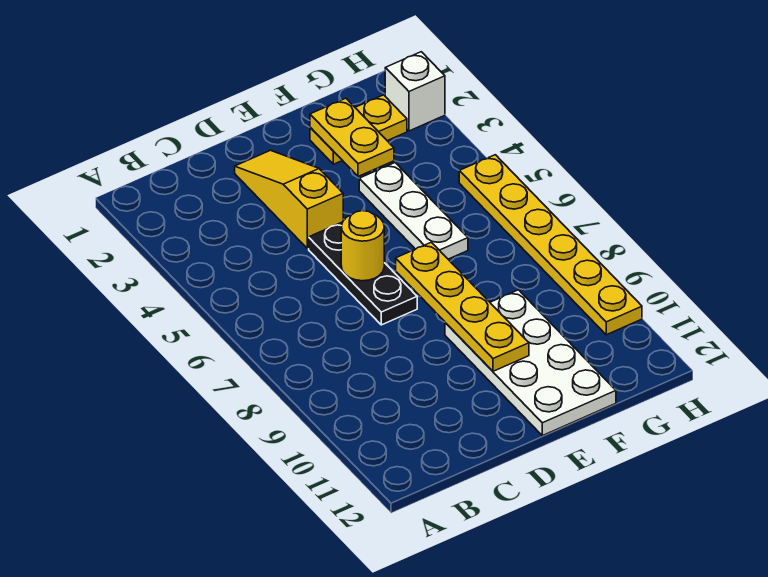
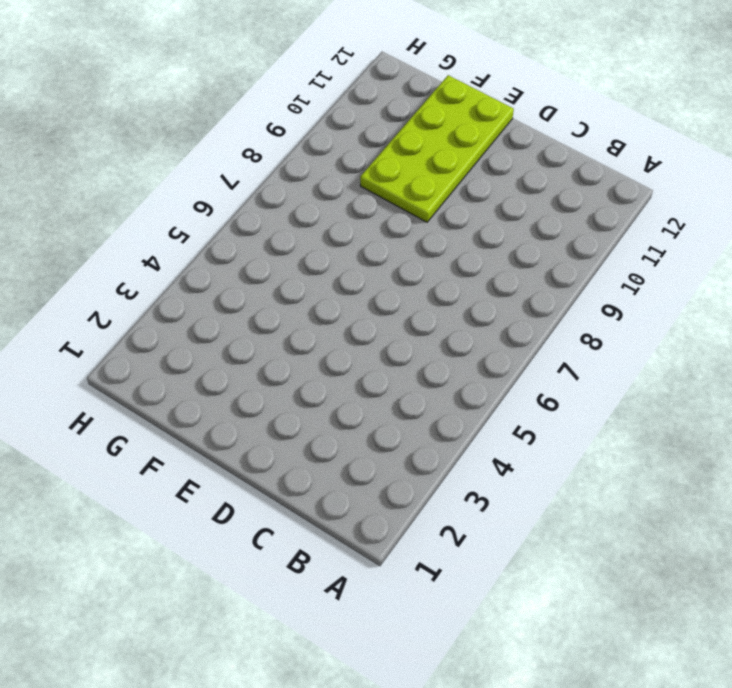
lime 2x4 plate [360,75,514,222] -> white 2x4 plate [445,290,616,436]
none -> yellow 1x3 slope [235,150,343,248]
none -> black 1x3 plate [309,222,417,325]

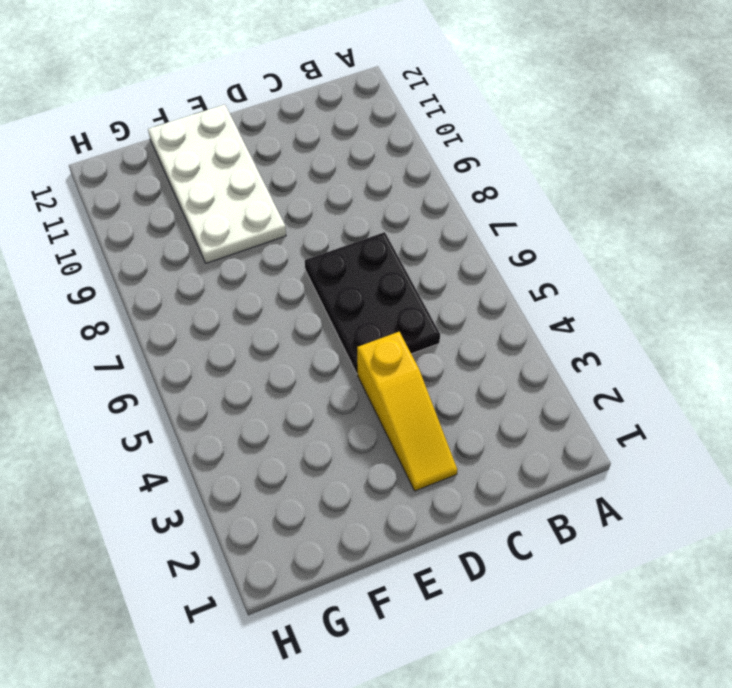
black 2x3 plate [305,232,440,374] -> black 1x3 plate [309,222,417,325]
none -> yellow 1x2 plate [310,95,407,164]
none -> white 1x3 plate [359,163,468,259]

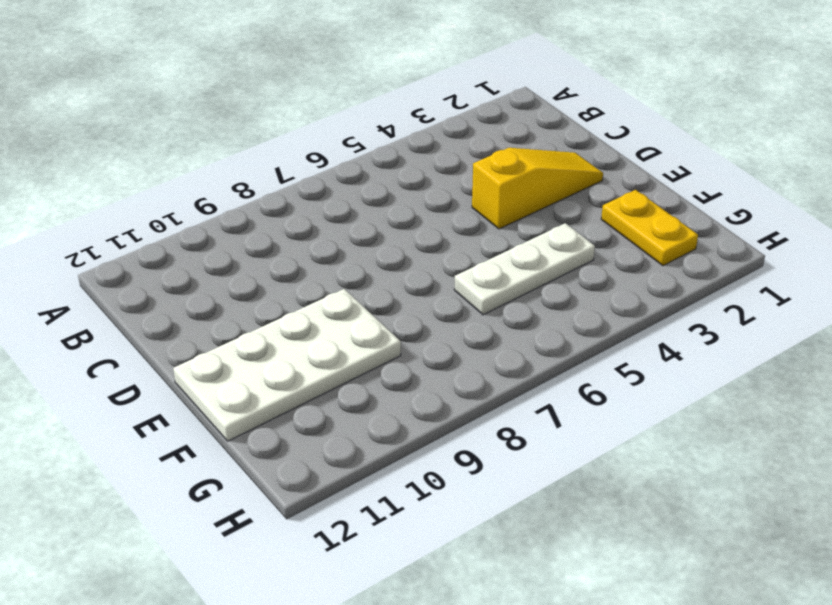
none -> black 1x3 plate [309,222,417,325]
none -> white 1x1 brick [385,52,445,131]

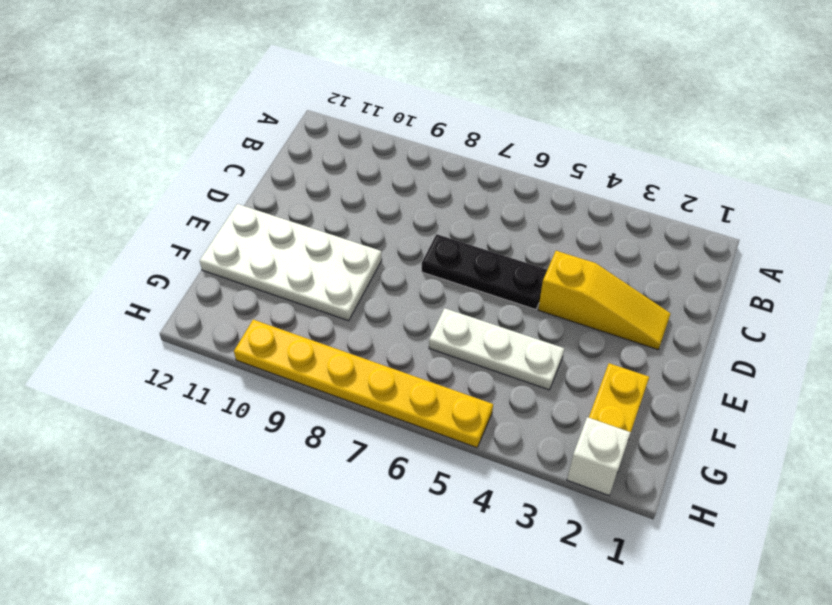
none -> yellow 1x1 round brick [341,211,384,281]
none -> yellow 1x4 plate [396,242,529,371]

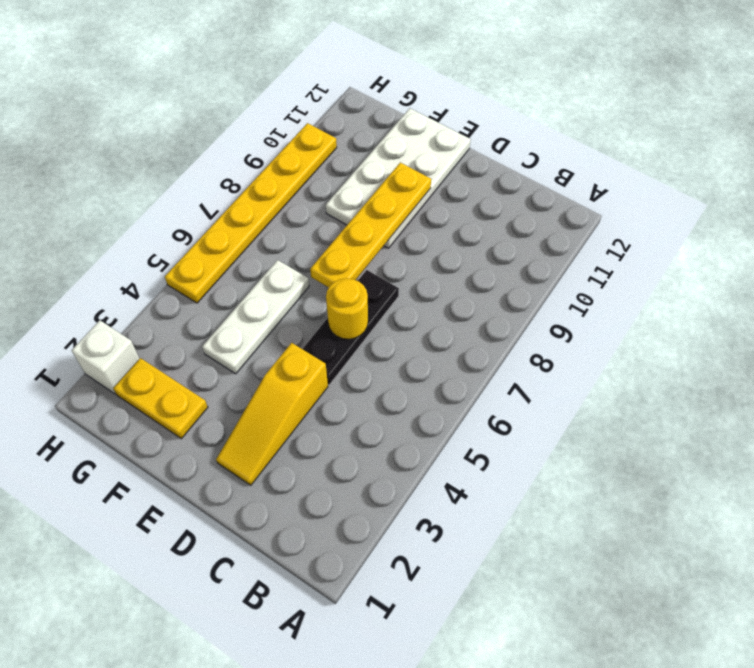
none -> yellow 1x2 plate [310,98,394,176]

